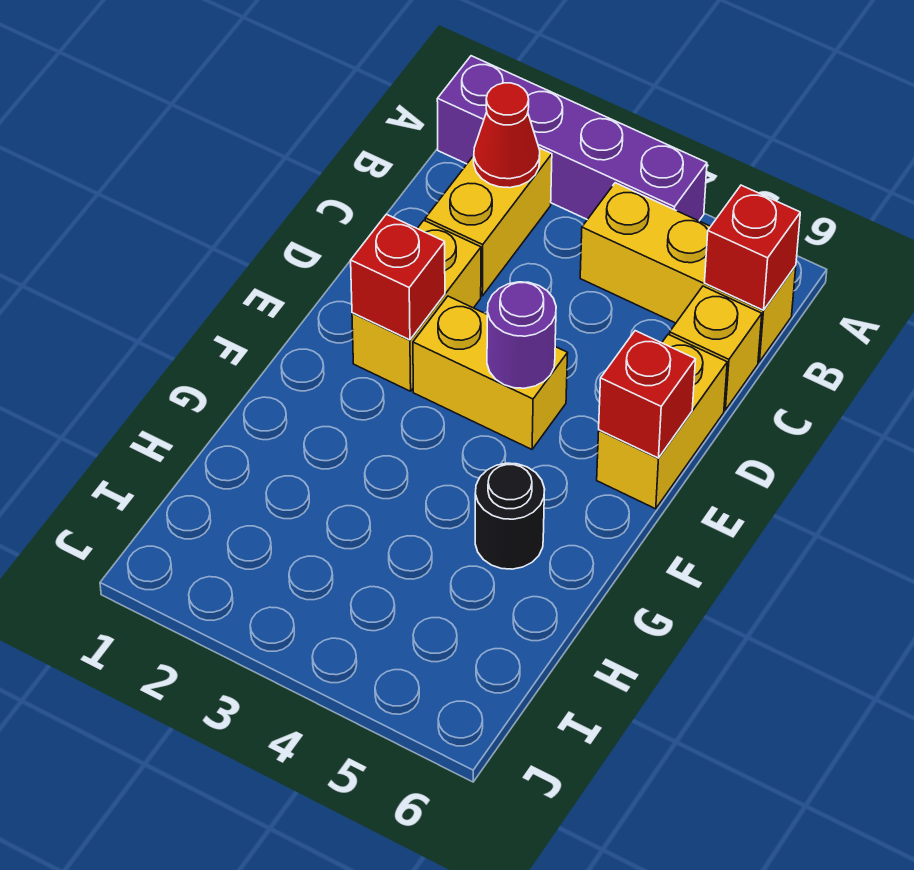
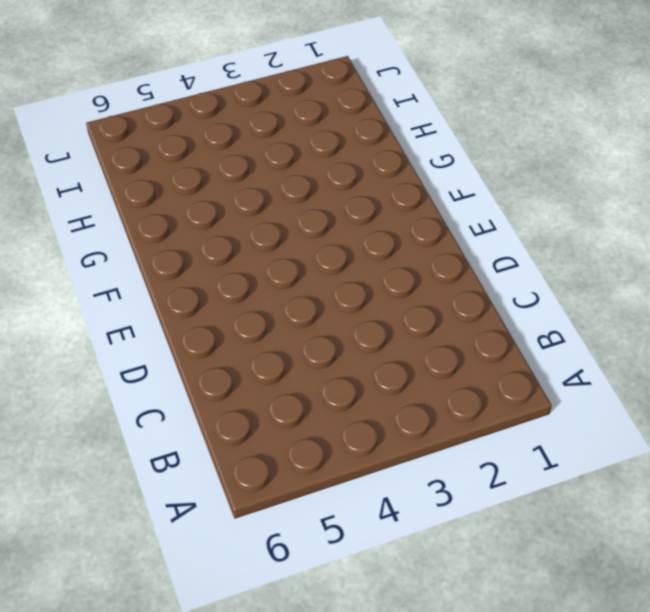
none -> purple 1x4 brick [437,56,707,221]
none -> yellow 1x2 brick [425,148,552,296]
none -> yellow 1x3 brick [580,183,796,362]

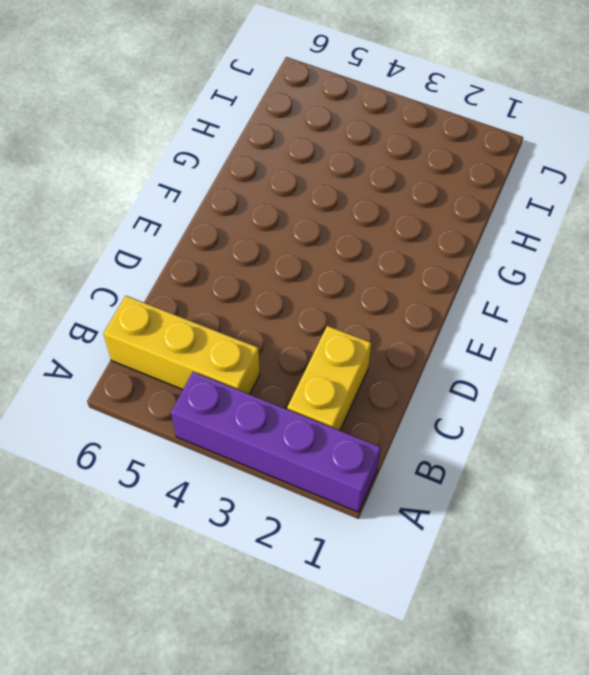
none -> yellow 1x1 brick [670,286,762,410]
none -> yellow 1x2 brick [352,221,481,391]
none -> yellow 1x2 brick [597,334,727,509]

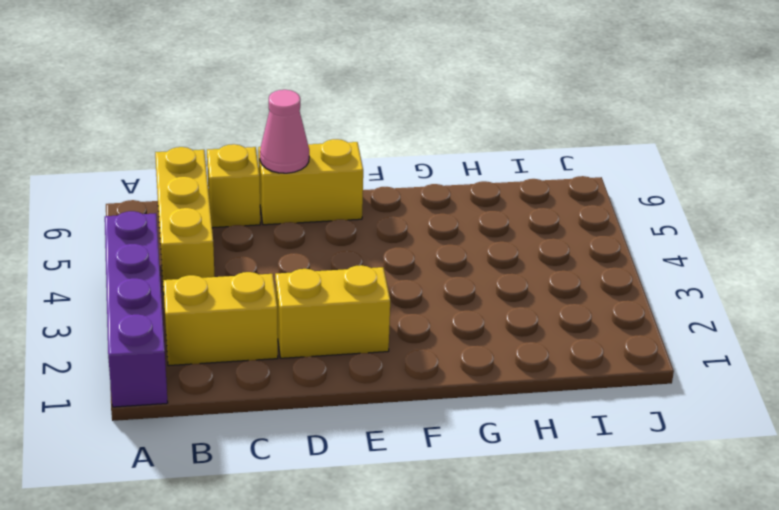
pink 1x1 cone [260,90,309,173] -> none
none -> yellow 1x2 brick [413,296,568,449]
none -> black 1x1 round brick [475,463,545,569]
none -> red 1x1 cone [474,83,540,188]

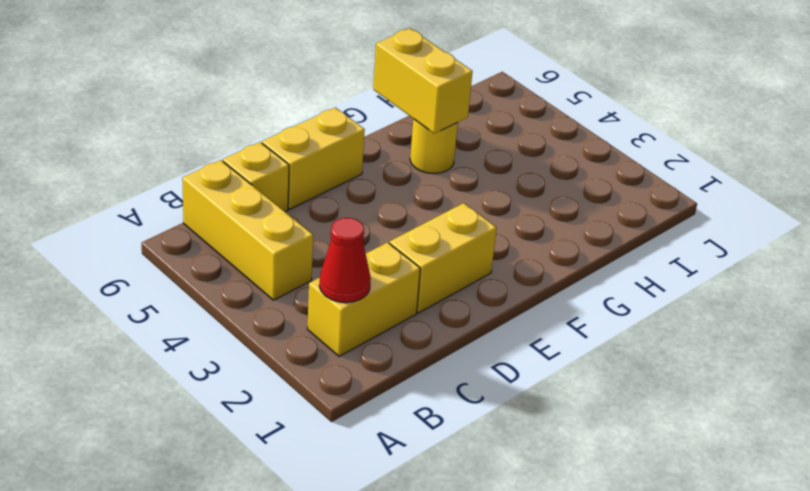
yellow 1x1 round brick [410,119,458,174] -> black 1x1 round brick [475,463,545,569]
yellow 1x2 brick [373,28,473,133] -> yellow 1x2 brick moved to [413,296,568,449]
none -> purple 1x4 brick [437,56,707,221]
none -> red 1x1 brick [705,185,800,310]
none -> red 1x1 brick [351,214,445,340]

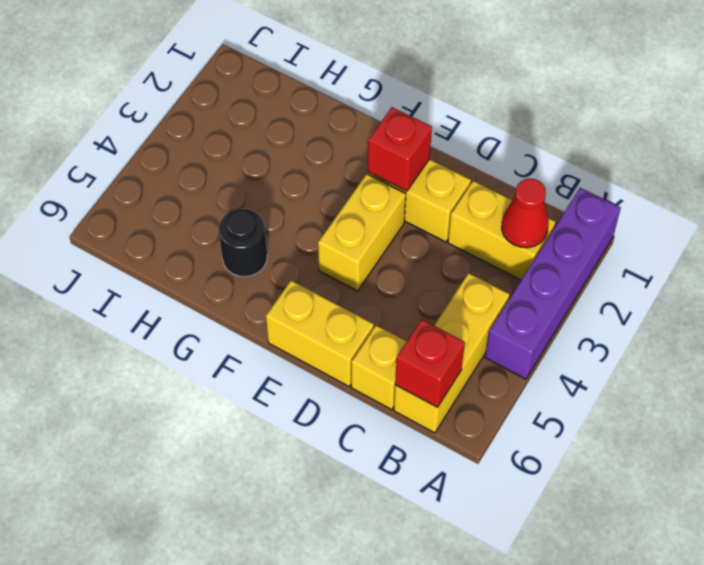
none -> purple 1x1 round brick [487,282,556,388]
none -> red 1x1 brick [599,331,696,458]

